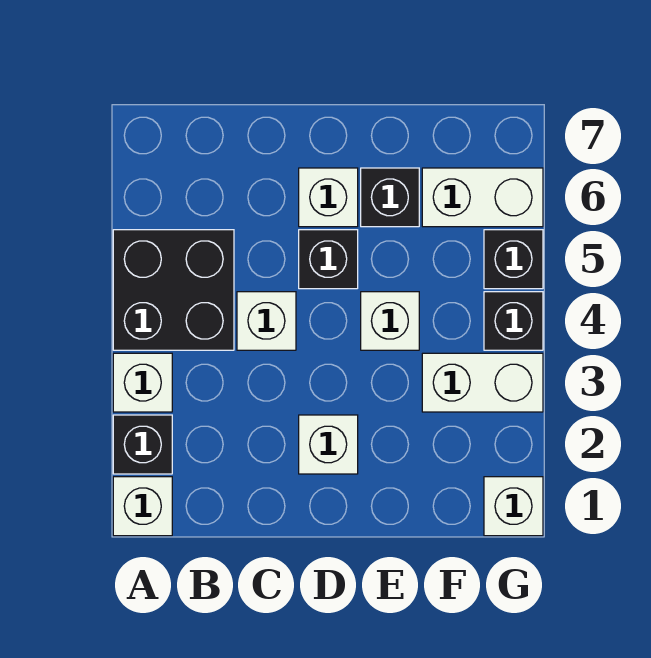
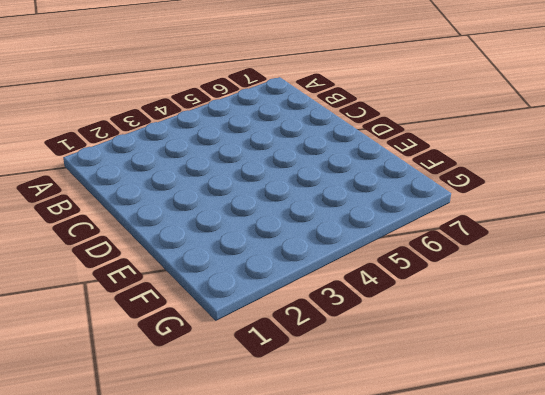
none -> white 1x1 brick [113,477,172,536]
none -> black 1x1 brick [113,415,172,474]
none -> white 1x1 brick [113,353,172,412]

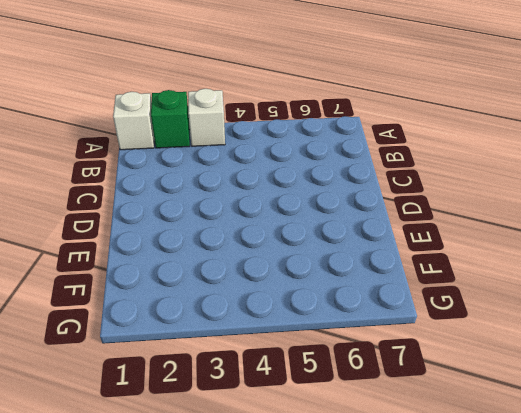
green 1x1 brick [151,90,190,148] -> black 1x1 brick [113,415,172,474]
none -> black 2x2 brick [113,230,234,350]
none -> white 1x1 brick [237,292,296,350]
none -> white 1x1 brick [299,415,358,474]

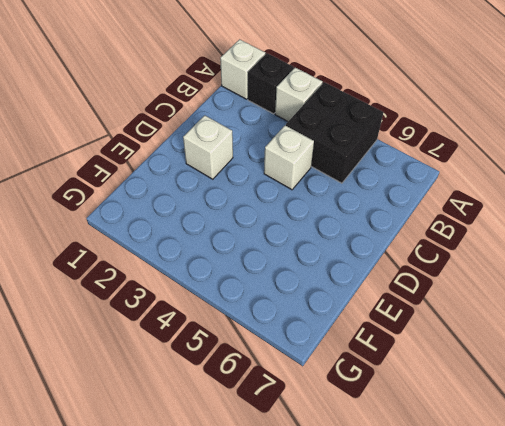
none -> black 1x1 brick [299,230,358,289]
none -> white 1x1 brick [299,168,358,227]
none -> white 1x1 brick [361,292,419,350]

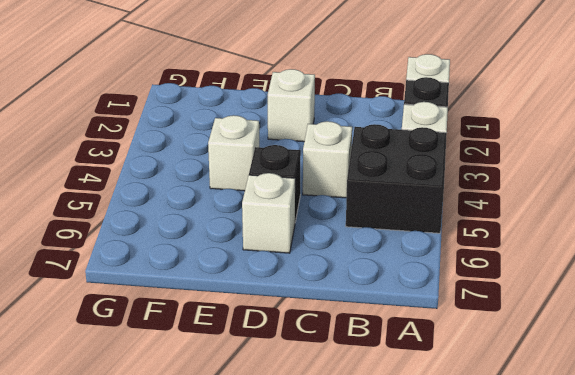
none -> black 1x1 brick [361,168,419,227]
none -> white 1x2 brick [422,353,543,412]
none -> white 1x2 brick [422,168,543,227]

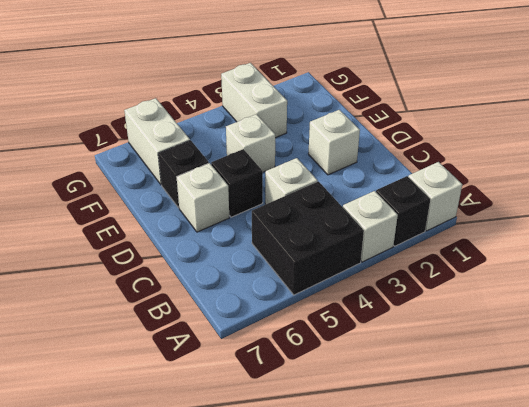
none -> white 1x1 brick [484,477,543,536]
none -> black 1x1 brick [484,292,543,350]
none -> black 1x1 brick [484,230,543,289]

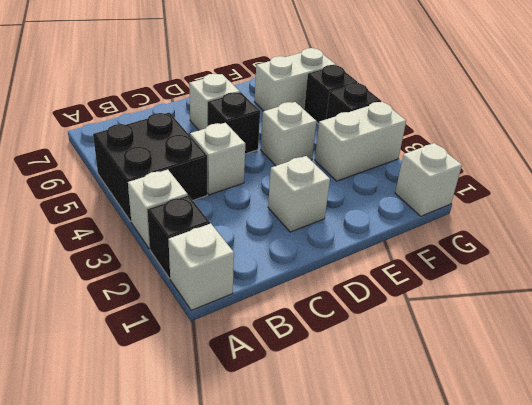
none -> black 1x1 brick [361,168,419,227]

